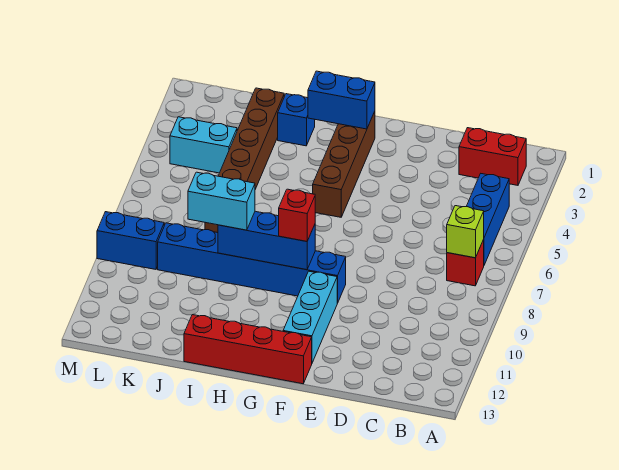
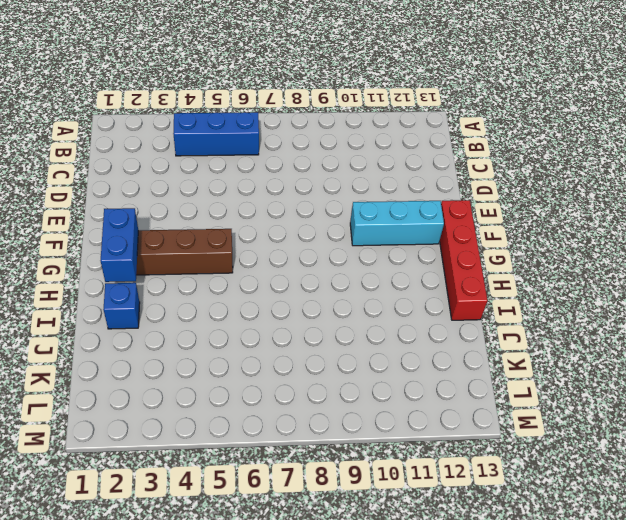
none -> red 1x2 brick [459,128,526,185]
none -> red 1x1 brick [447,240,484,286]
none -> blue 1x6 brick [158,223,346,303]

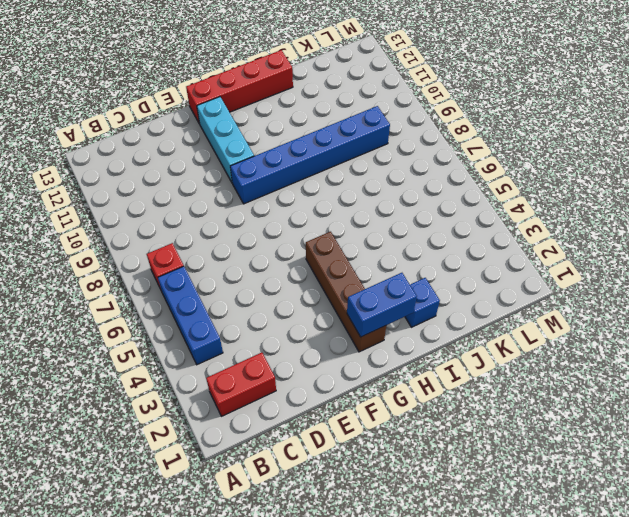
none -> brown 1x6 brick [205,88,284,233]
none -> cyan 1x2 brick [170,117,237,173]
none -> blue 1x2 brick [97,212,164,269]

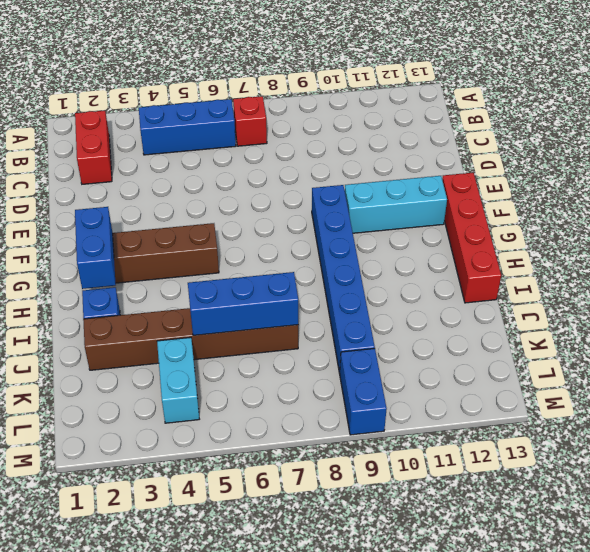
blue 1x3 brick [188,272,298,335] -> blue 1x3 brick turned to [218,211,315,270]
none -> lime 1x1 brick [447,206,484,258]
none -> red 1x1 brick [279,189,315,241]
none -> cyan 1x2 brick [188,172,255,230]

